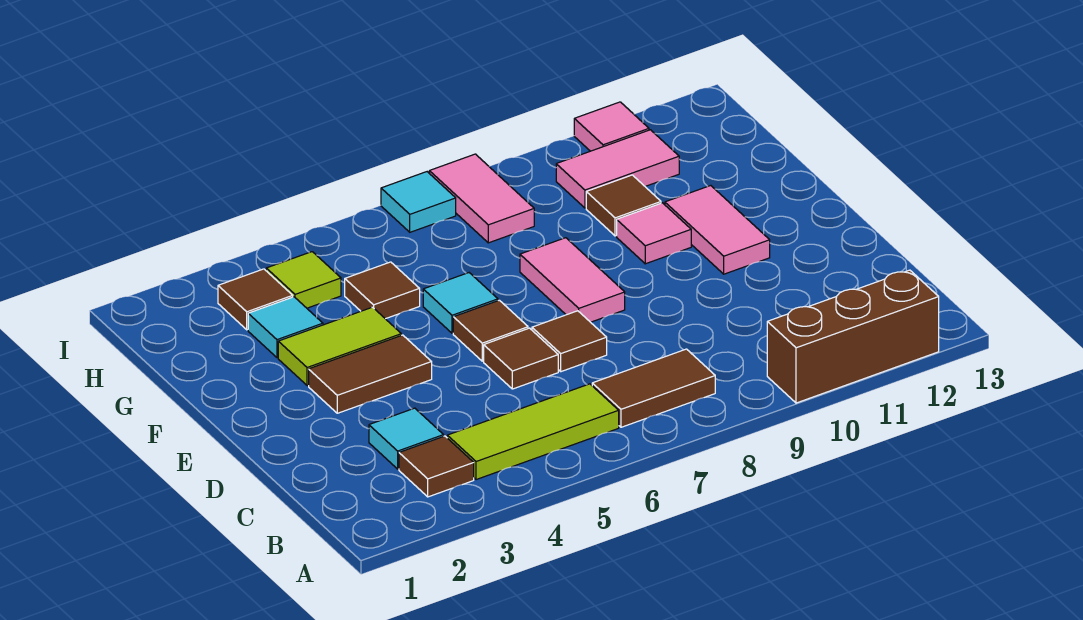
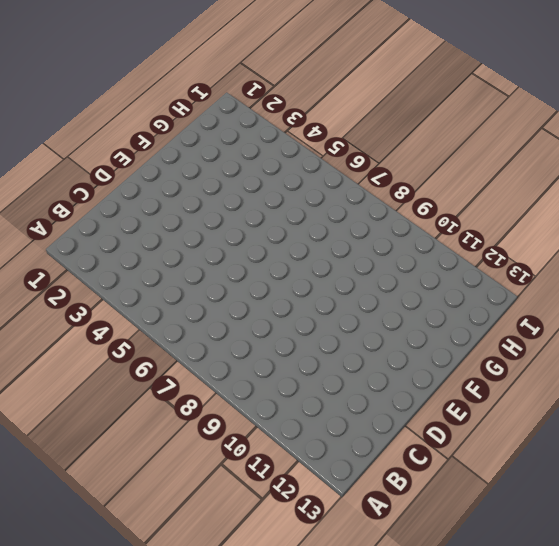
none -> brown 1x3 brick [767,270,939,403]
none -> brown 1x1 tile [399,436,474,497]
none -> lime 1x3 tile [447,384,619,480]

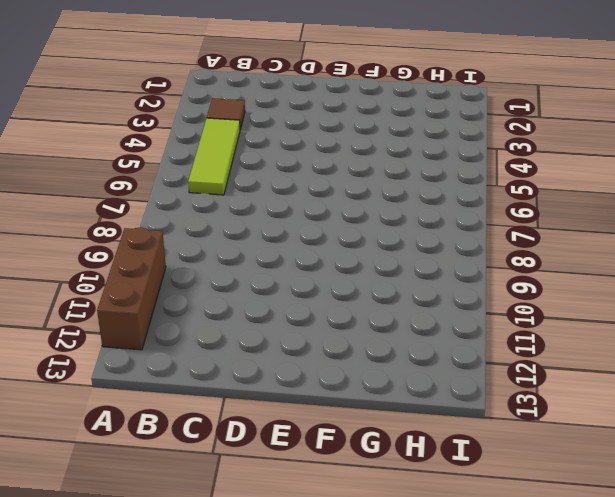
none -> brown 1x2 tile [592,349,715,427]
none -> cyan 1x1 tile [369,408,444,469]
none -> brown 1x1 tile [484,328,558,389]

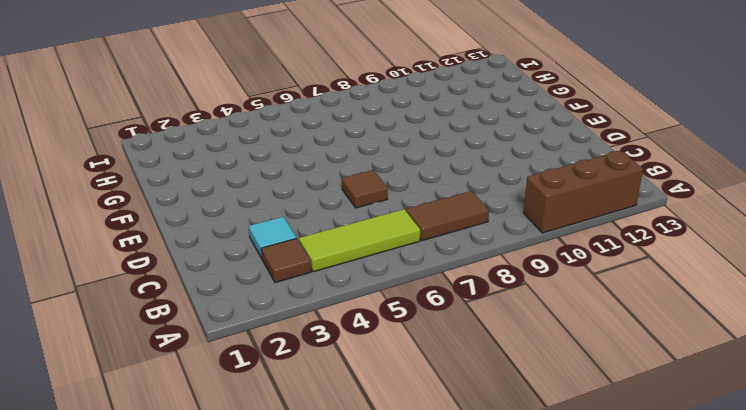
none -> brown 1x1 tile [532,311,607,372]
none -> brown 1x2 tile [309,335,432,413]
none -> brown 1x1 tile [453,300,528,361]

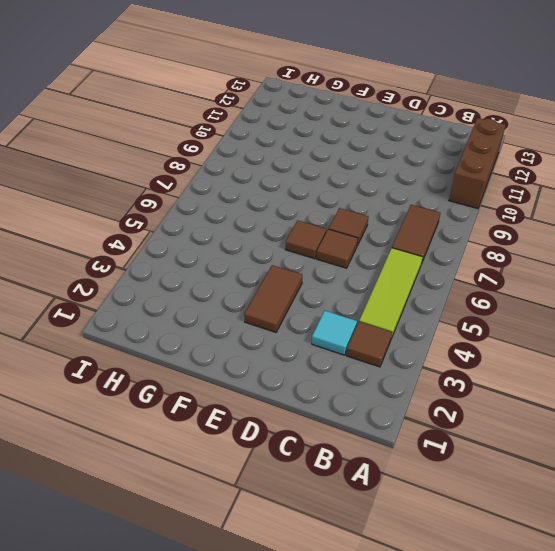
none -> pink 1x2 tile [520,238,625,322]
none -> pink 1x2 tile [665,186,770,274]
none -> lime 1x2 tile [278,307,401,386]

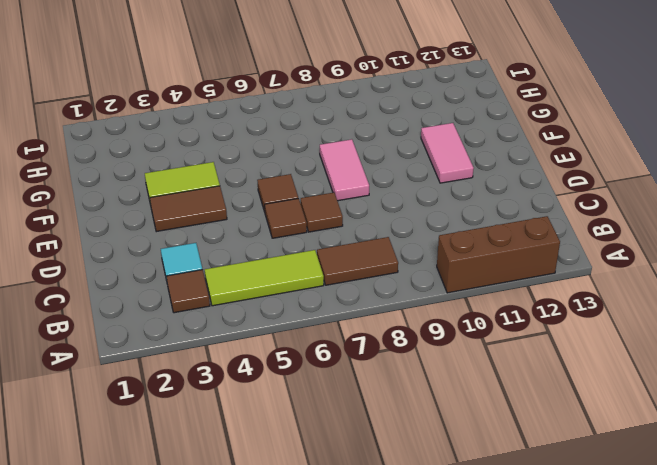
none -> cyan 1x1 tile [423,273,498,333]
none -> pink 1x1 tile [617,203,691,264]
none -> cyan 1x1 tile [248,297,323,358]

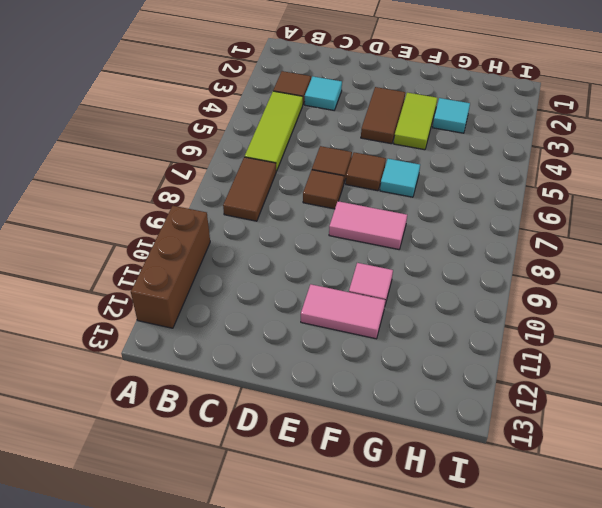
none -> brown 1x1 tile [345,262,420,319]
none -> brown 1x1 tile [586,175,661,236]
none -> brown 1x1 tile [218,269,293,330]

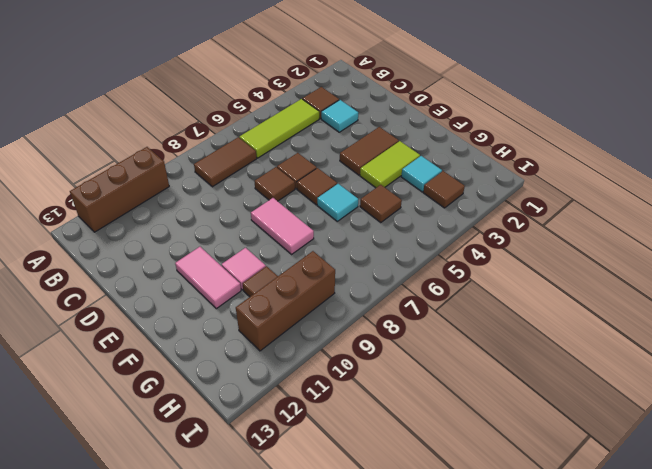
brown 1x3 brick [236,251,335,351] -> pink 1x2 tile [556,130,679,208]
none -> lime 1x1 tile [266,252,341,308]
none -> pink 1x2 tile [429,154,534,243]
none -> cyan 1x1 tile [381,172,456,232]

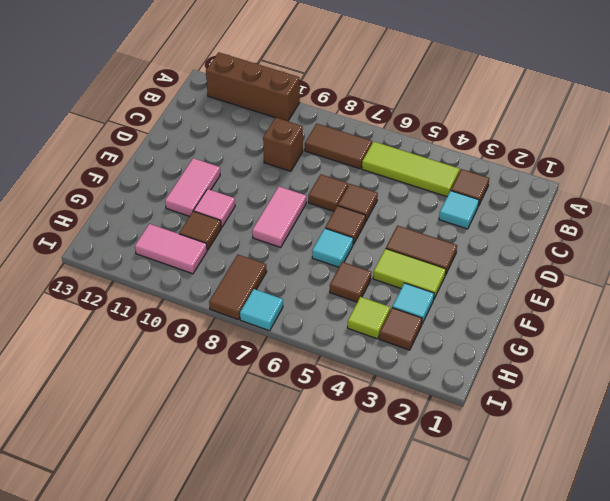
brown 1x1 brick [263,118,303,171] -> none
brown 1x2 tile [209,255,267,320] -> pink 1x2 tile [429,154,534,243]
none -> pink 1x1 tile [574,102,649,151]

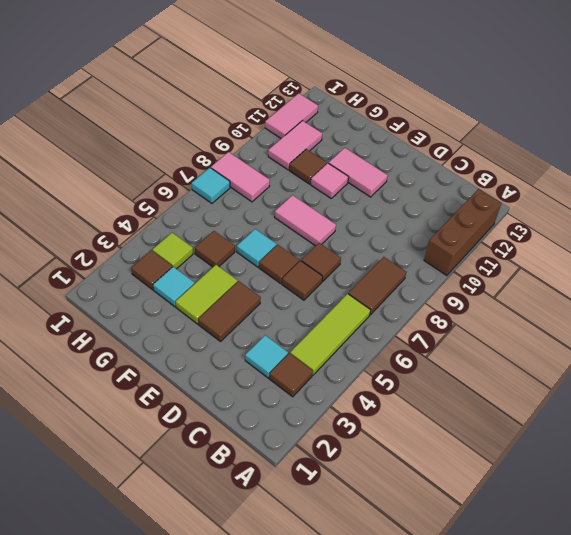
pink 1x2 tile [265,93,318,138] -> pink 1x1 tile [574,102,649,151]

